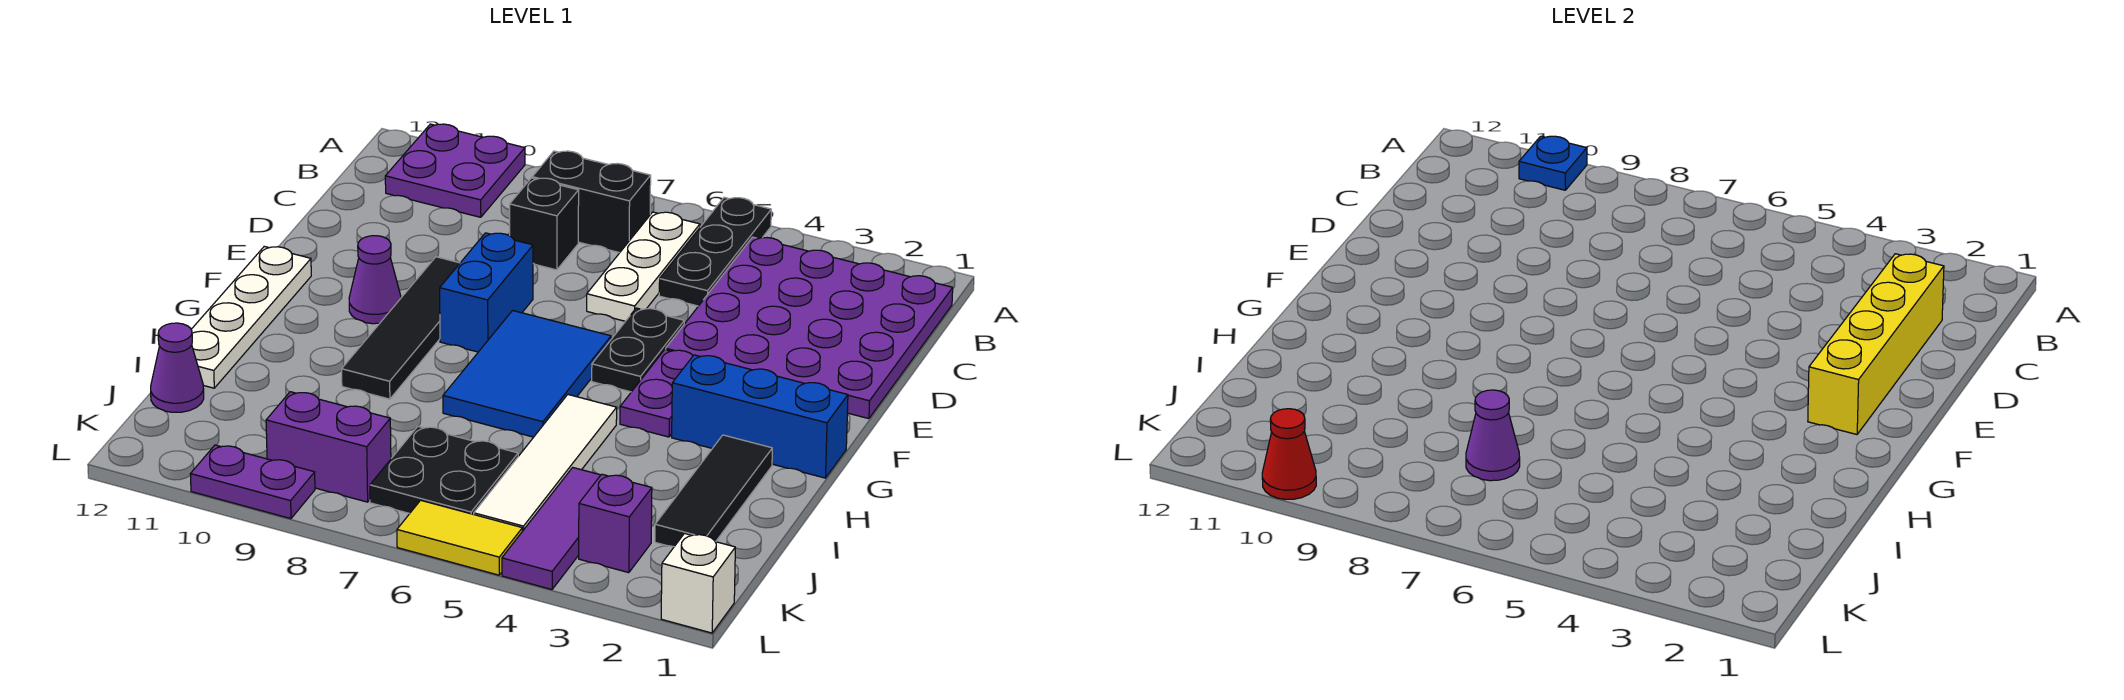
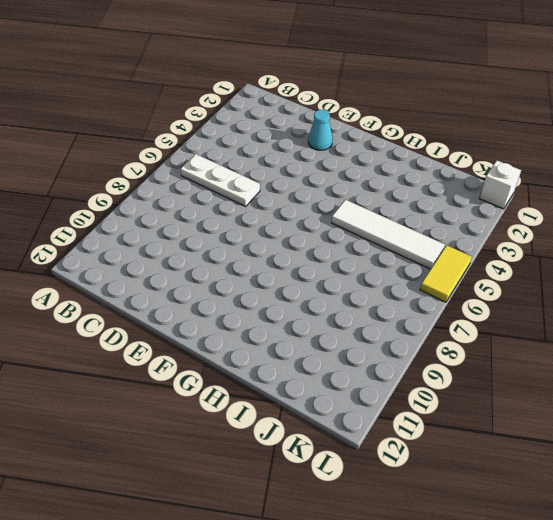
cyan 1x1 cone [308,110,333,150] -> purple 4x4 plate [666,237,953,419]
none -> black 1x3 plate [659,197,771,306]
none -> purple 2x2 plate [385,124,525,217]
none -> black 1x2 brick [532,151,651,253]

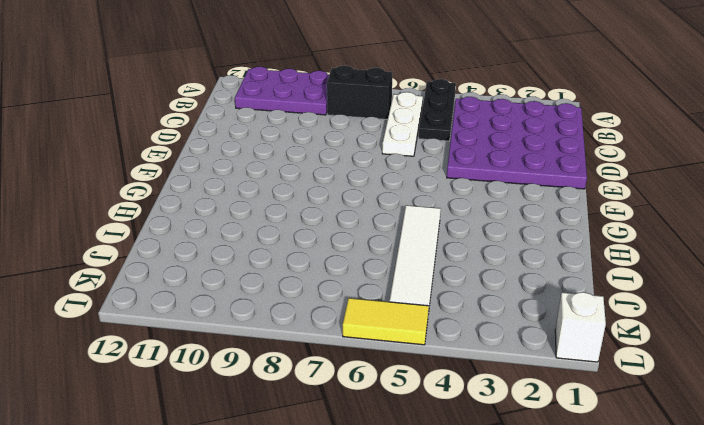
purple 2x3 plate [235,67,329,115] -> purple 2x2 plate [385,124,525,217]
none -> black 1x1 brick [510,178,579,270]
none -> black 1x2 plate [592,308,684,392]
none -> blue 1x2 brick [440,233,533,352]

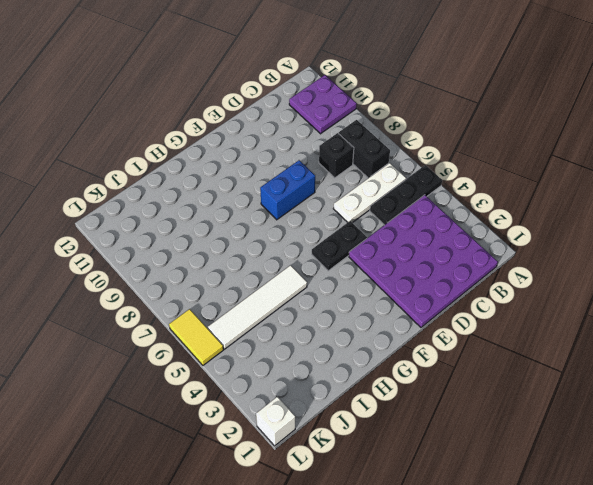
none -> black 1x4 tile [342,257,460,399]
none -> purple 1x2 plate [620,350,693,437]
none -> blue 2x3 tile [443,310,611,437]

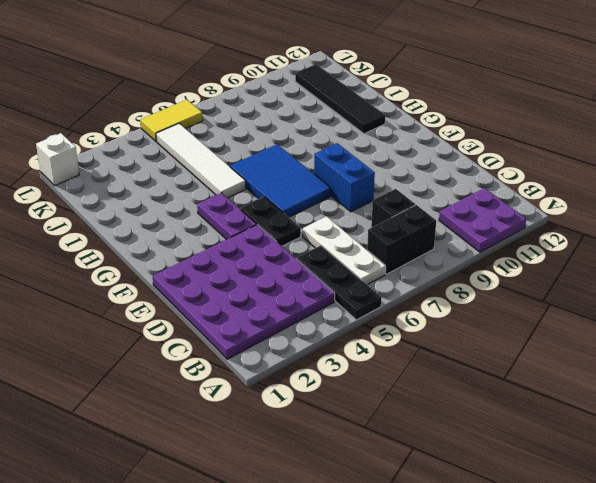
black 1x4 tile [295,64,385,134] -> black 1x4 tile moved to [342,257,460,399]
none -> purple 1x1 cone [349,236,401,324]
none -> white 1x4 plate [191,246,311,388]
none -> blue 1x3 brick [672,355,848,478]

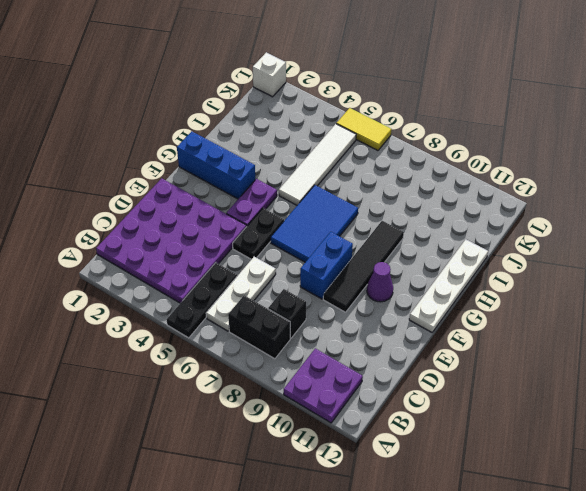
none -> black 1x3 tile [655,435,772,546]
none -> purple 1x3 tile [502,468,601,590]
none -> black 2x2 plate [370,427,518,514]

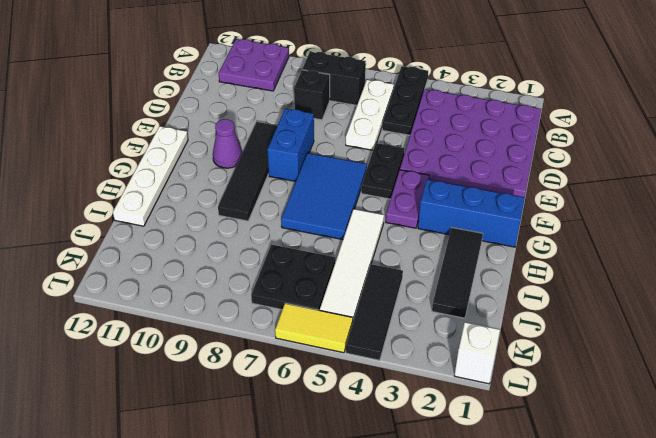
black 1x3 tile [346,264,403,360] -> purple 1x3 tile [502,468,601,590]
none -> purple 1x1 cone [151,323,204,412]
none -> purple 1x1 brick [579,474,652,573]
none -> purple 1x2 brick [266,392,391,502]

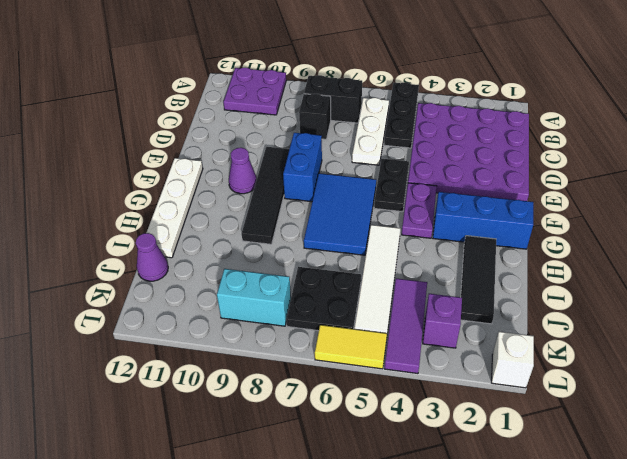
cyan 1x2 brick [217,269,291,326] -> purple 1x2 brick [266,392,391,502]
none -> purple 1x2 plate [190,445,315,519]
none -> blue 1x1 plate [1519,136,1587,190]
none -> yellow 1x4 brick [1808,254,1944,435]

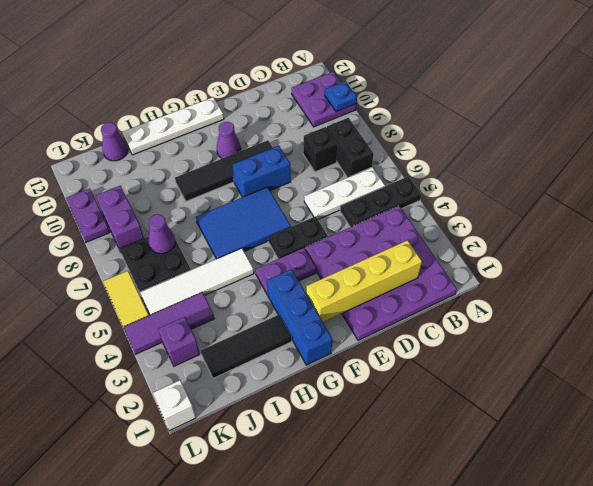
none -> red 1x1 cone [1262,409,1316,499]

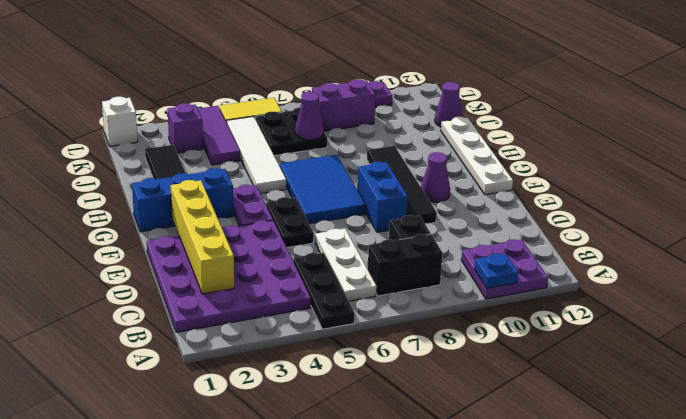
none -> red 1x1 cone [1262,409,1316,499]

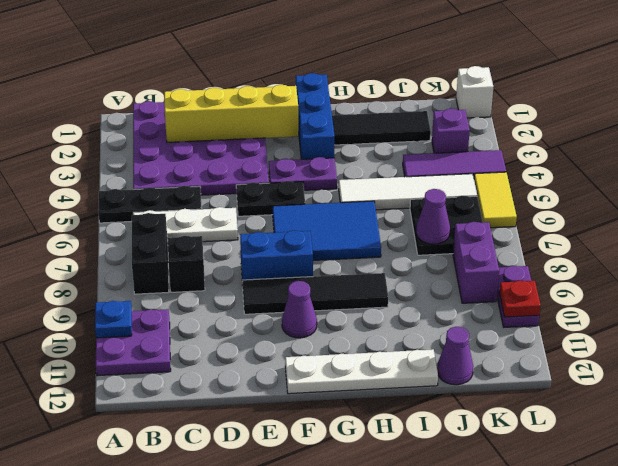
red 1x1 plate [499,280,541,317] -> red 1x1 cone [1262,409,1316,499]

